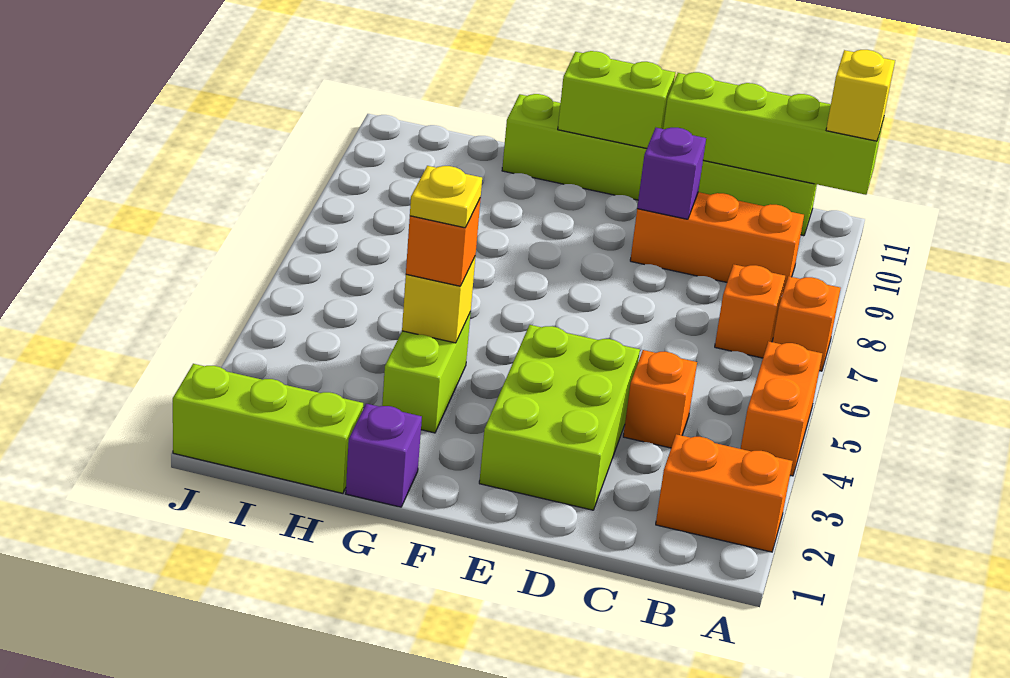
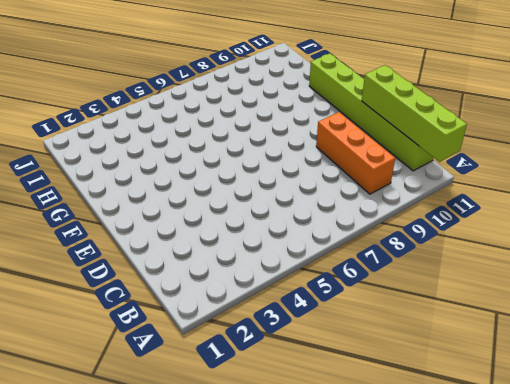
none -> orange 1x2 brick [656,434,793,552]
none -> orange 1x2 brick [741,341,822,476]
none -> orange 1x1 brick [773,276,841,371]

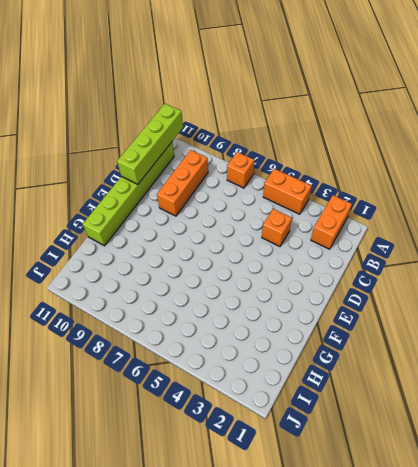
none -> orange 1x1 brick [715,264,785,358]
none -> lime 2x3 brick [479,325,640,510]
none -> purple 1x1 brick [346,404,422,507]

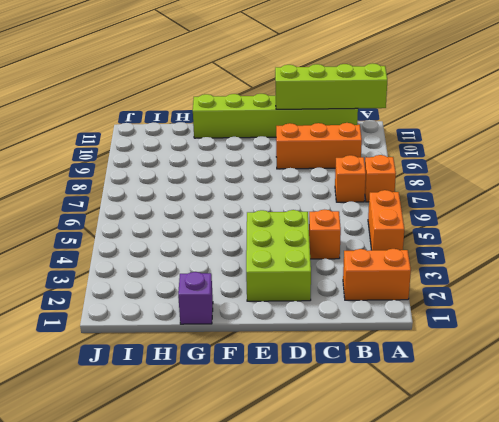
none -> lime 1x2 brick [382,312,471,433]
none -> lime 1x3 brick [173,364,363,493]
none -> purple 1x1 brick [637,128,706,219]

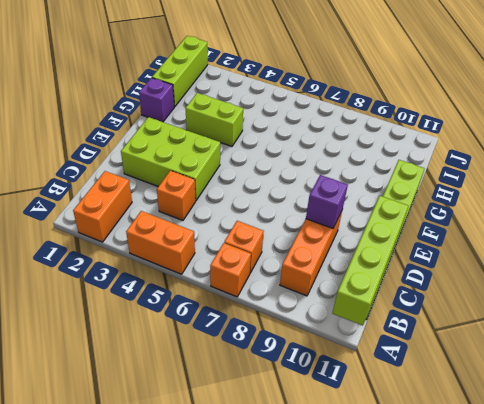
none -> lime 1x2 brick [558,51,675,148]
none -> yellow 1x1 brick [402,257,475,343]
none -> yellow 1x1 brick [826,50,895,141]

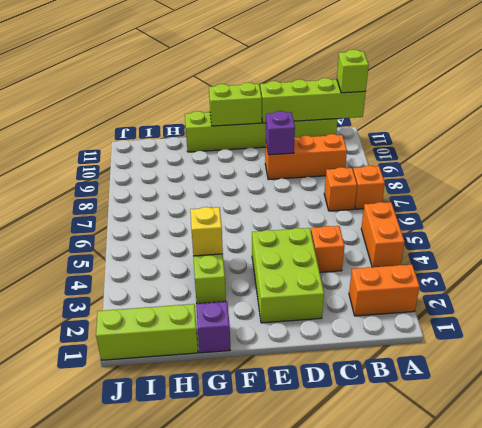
lime 1x1 brick [337,49,369,93] -> yellow 1x1 brick [826,50,895,141]
none -> orange 1x1 brick [406,198,481,286]
none -> yellow 1x1 plate [410,166,482,228]

